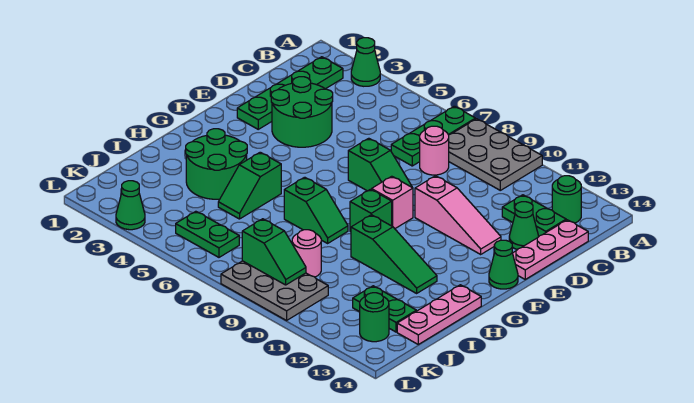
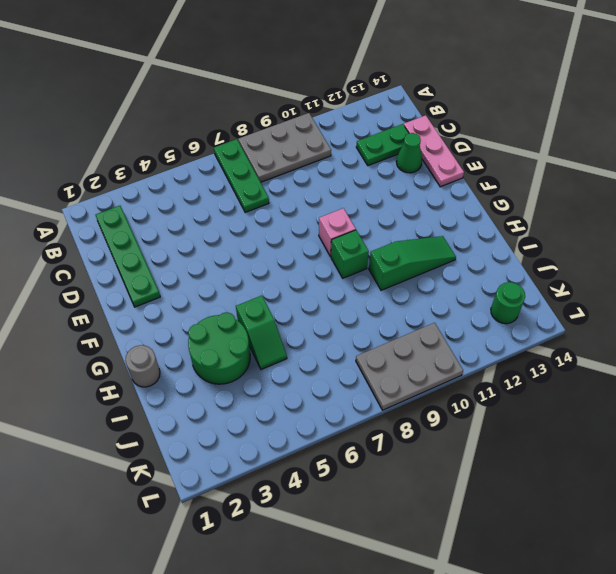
grey 1x1 round brick [125,345,160,387] -> none
none -> green 1x1 cone [351,38,380,86]
none -> green 1x1 round brick [552,176,581,223]
none -> pink 1x1 round brick [420,126,449,175]

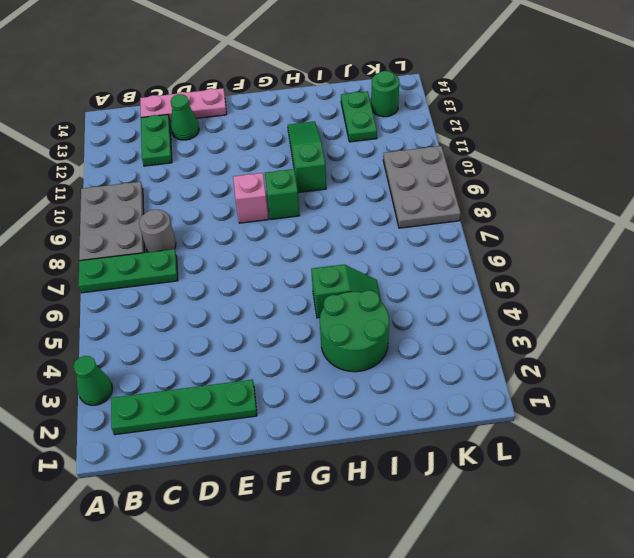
grey 1x1 round brick [139,210,176,252] -> pink 1x1 round brick [420,126,449,175]
none -> green 1x1 round brick [552,176,581,223]
none -> green 2x2 round brick [271,77,333,147]
none -> green 1x2 slope [348,138,412,191]

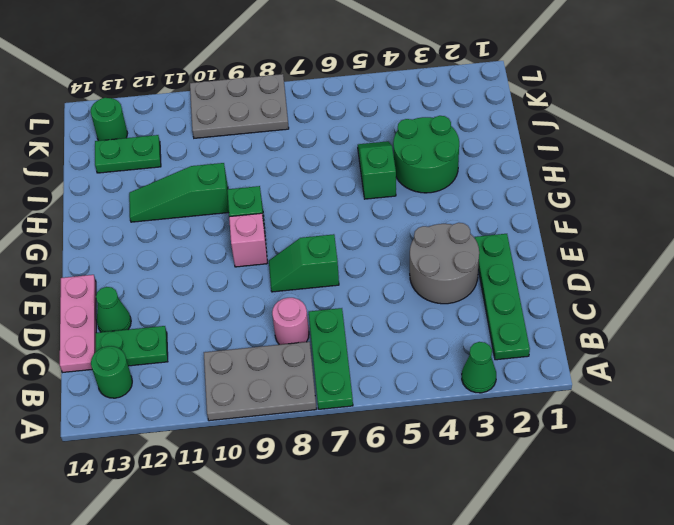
grey 2x2 round brick [410,223,479,304] -> green 2x2 round brick [271,77,333,147]
none -> pink 1x3 slope [415,176,501,254]
none -> green 1x1 cone [489,240,518,289]
none -> green 1x2 slope [284,177,348,243]

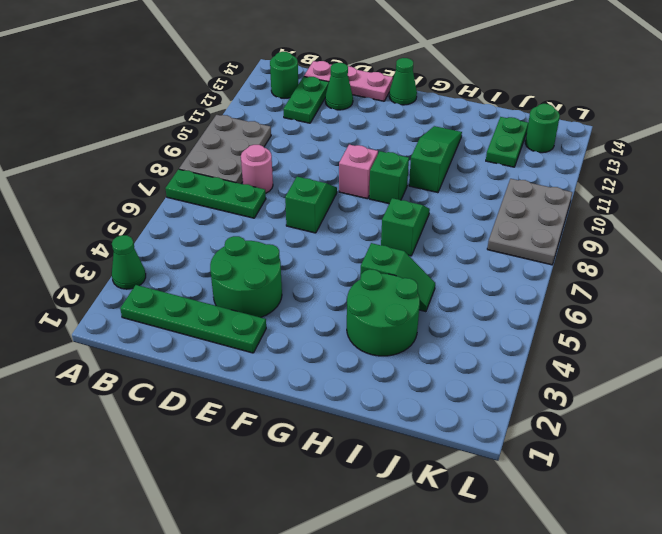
none -> pink 1x3 slope [415,176,501,254]
none -> pink 1x3 plate [397,285,481,344]
none -> pink 1x1 round brick [292,230,321,277]

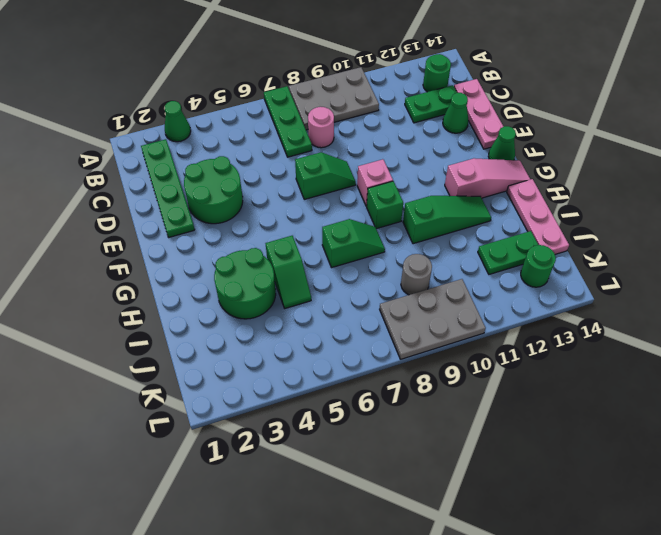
pink 1x3 slope [445,158,530,198] -> pink 1x3 slope moved to [415,176,501,254]
grey 1x1 round brick [401,254,432,295] -> pink 1x1 round brick [292,230,321,277]
none -> green 1x2 plate [176,211,239,257]
none -> green 1x1 cone [116,181,145,230]
none -> green 1x2 slope [242,219,306,285]

